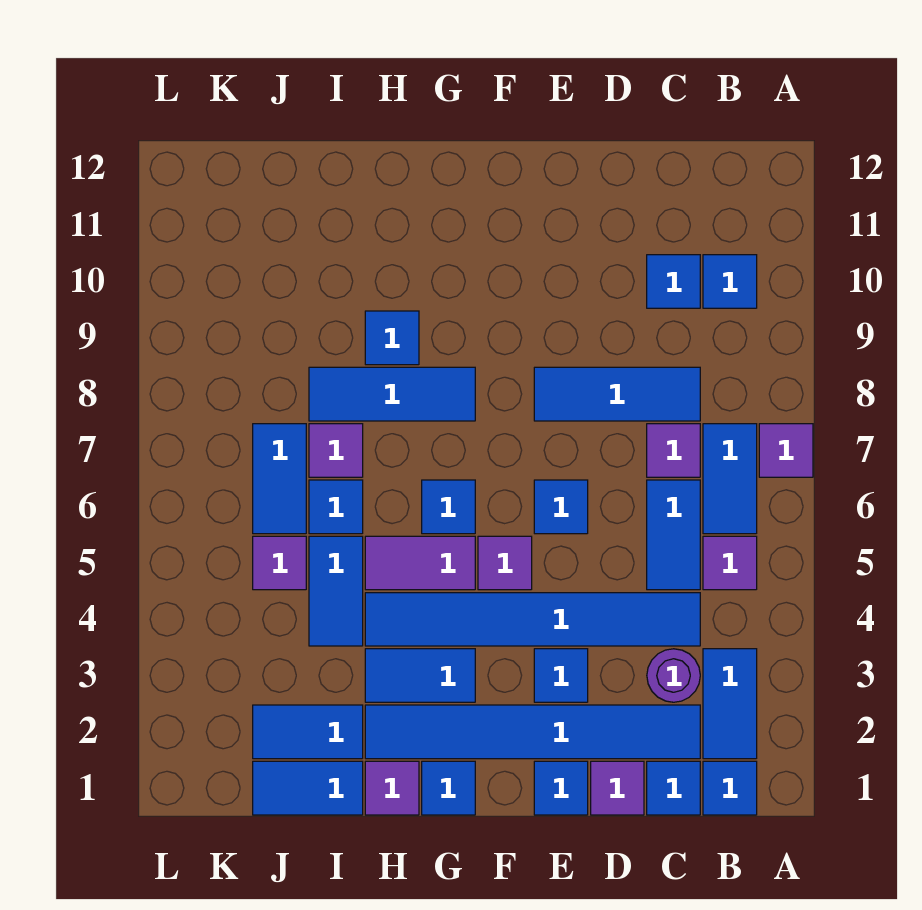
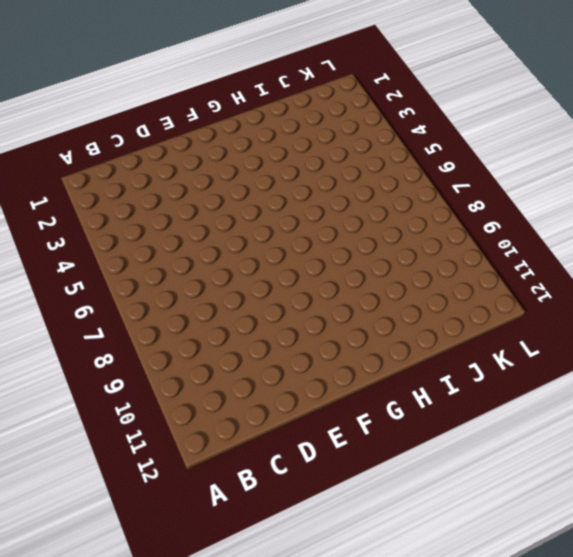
none -> purple 1x1 tile [759,424,813,477]
none -> blue 1x1 tile [703,761,757,815]
none -> blue 1x2 tile [703,649,757,759]
none -> purple 1x1 tile [703,536,757,590]

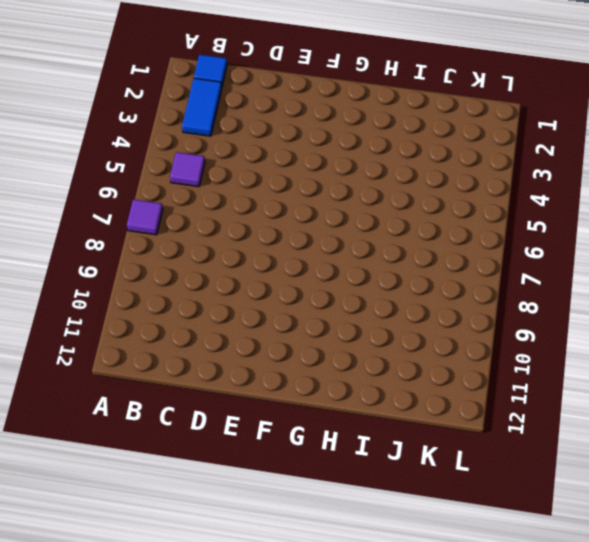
none -> blue 1x2 tile [703,424,757,534]
none -> blue 1x1 tile [703,255,757,308]
none -> blue 1x1 tile [647,761,700,815]
none -> blue 1x6 tile [365,705,700,759]

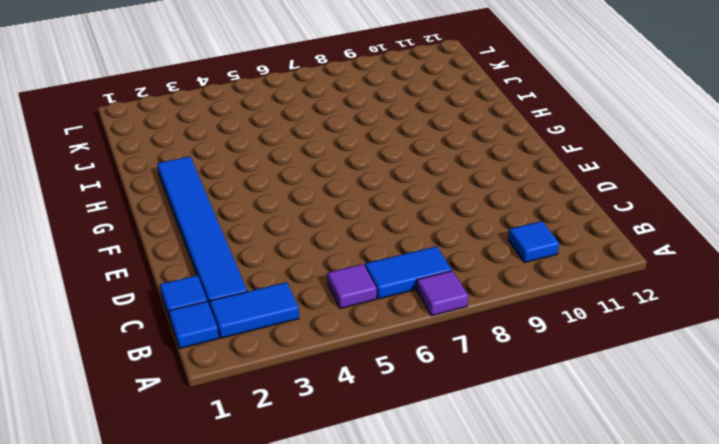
none -> purple 1x1 round brick [647,649,700,702]
none -> blue 1x6 tile [365,593,700,646]
none -> blue 1x2 tile [647,480,700,590]
none -> purple 1x1 tile [647,424,700,477]

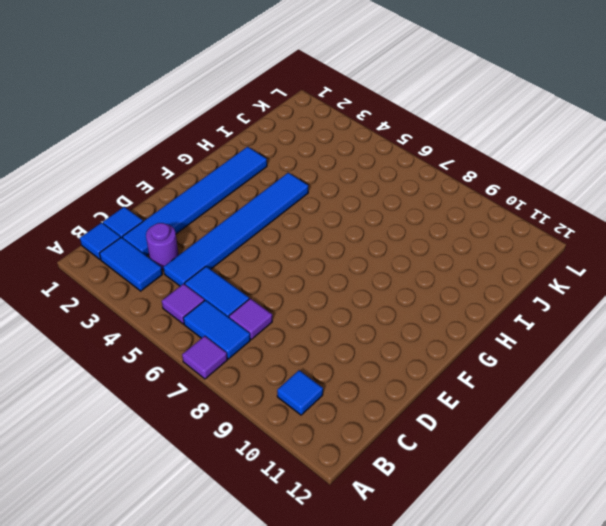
none -> blue 1x3 tile [534,367,700,421]
none -> blue 1x1 tile [647,255,700,308]
none -> purple 1x1 tile [591,761,644,815]
none -> blue 1x1 tile [534,761,588,815]

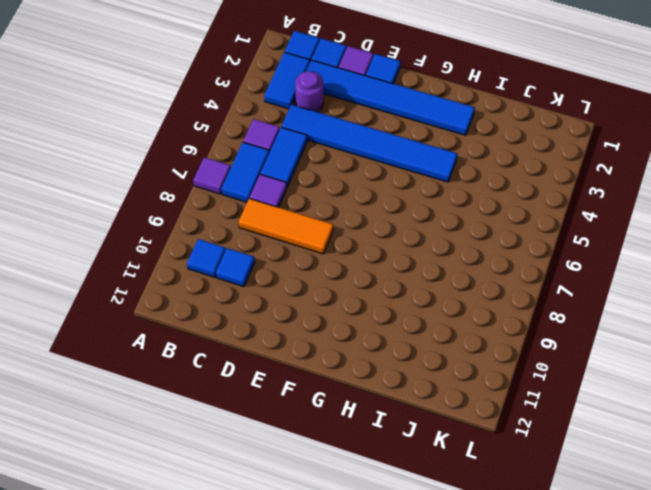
orange 1x3 tile [239,198,333,254] -> blue 1x3 tile [534,367,700,421]
none -> blue 1x1 tile [534,649,588,702]
none -> blue 1x1 tile [534,480,588,534]
none -> purple 1x1 tile [478,536,532,590]
none -> blue 1x1 tile [422,761,475,815]

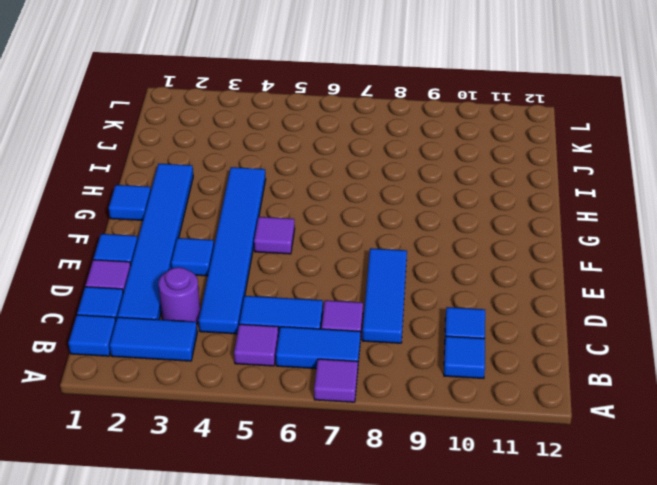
none -> blue 1x1 tile [534,480,588,534]
none -> blue 1x2 tile [365,649,475,702]
none -> purple 1x2 tile [365,536,475,590]
none -> blue 1x1 tile [422,480,475,534]

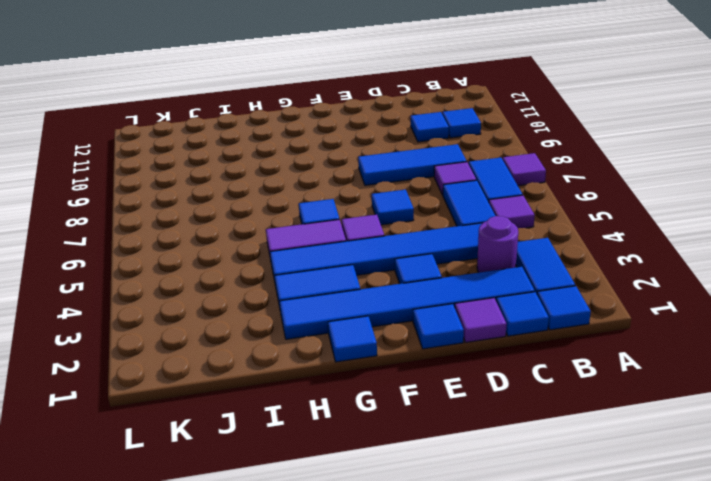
none -> blue 1x3 tile [309,367,475,421]
none -> purple 1x1 tile [365,761,419,815]
none -> blue 1x1 tile [365,311,419,365]
none -> blue 1x2 tile [253,761,363,815]

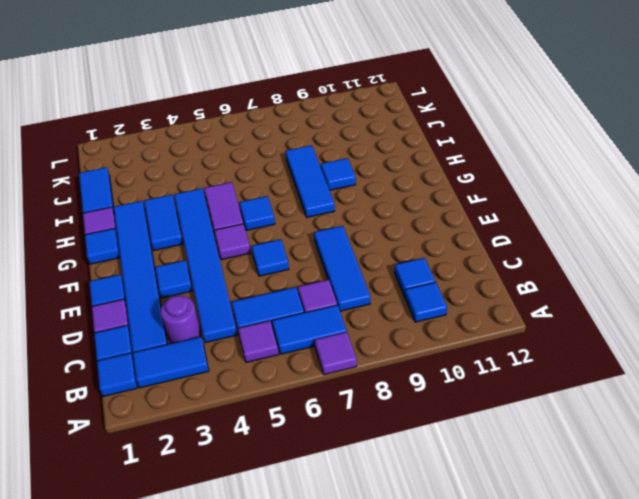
none -> blue 1x2 tile [253,705,363,759]
none -> blue 1x2 tile [309,536,363,646]
none -> blue 1x1 tile [309,480,363,534]
none -> purple 1x1 tile [309,424,363,477]

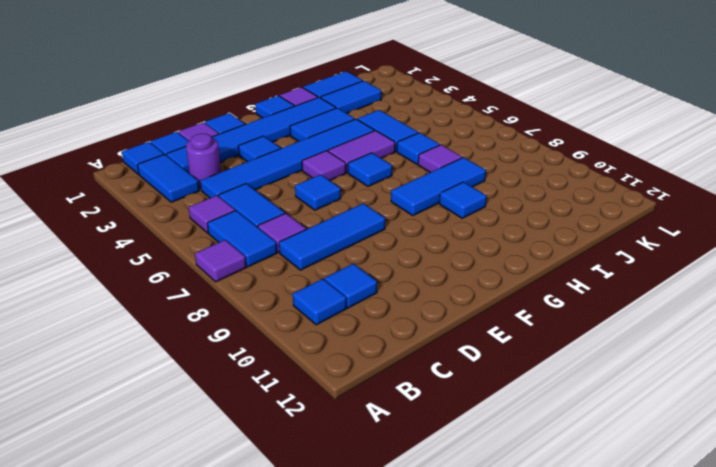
none -> purple 1x1 tile [253,536,306,590]
none -> blue 1x2 tile [253,424,306,534]

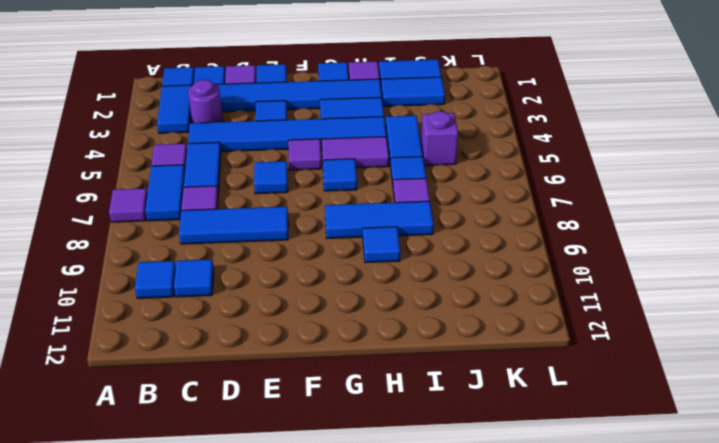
purple 1x1 brick [421,111,458,165] -> purple 1x1 tile [253,536,306,590]
none -> blue 1x2 tile [253,424,306,534]

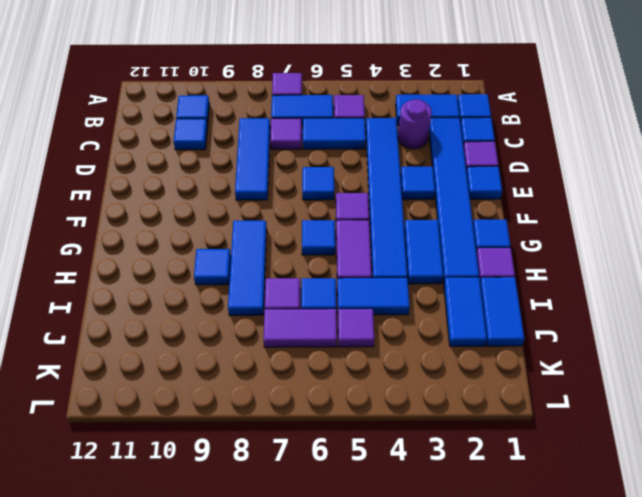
purple 1x2 tile [264,309,337,347] -> blue 1x2 tile [253,424,306,534]

